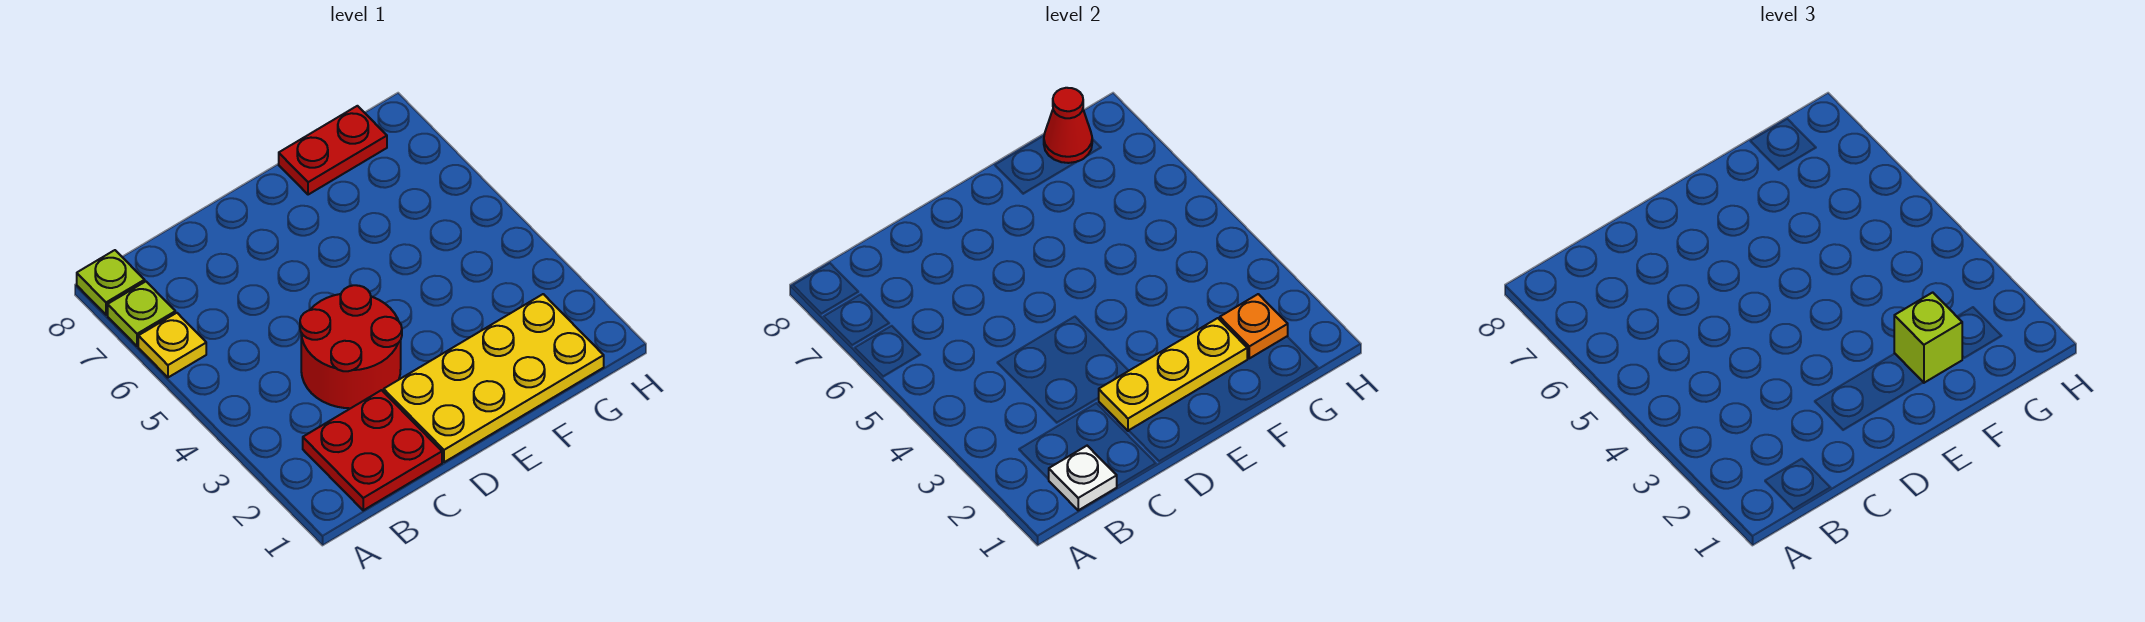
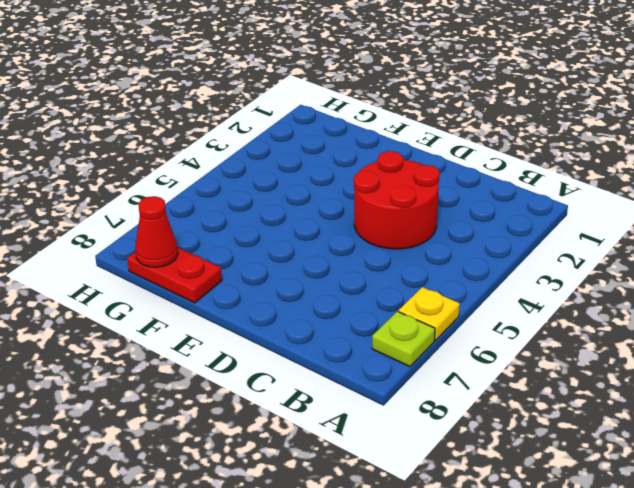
none -> lime 1x1 plate [77,250,145,315]
none -> red 2x2 plate [303,390,442,510]
none -> yellow 2x4 plate [384,294,604,462]

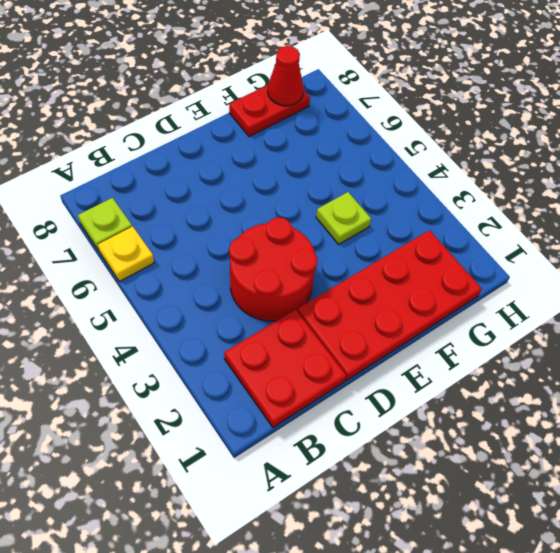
red 2x4 plate [297,230,482,380] -> yellow 2x4 plate [384,294,604,462]
lime 1x1 plate [316,192,371,244] -> lime 1x1 plate moved to [77,250,145,315]
none -> white 1x1 plate [1048,446,1117,510]
none -> yellow 1x3 plate [1099,318,1247,431]
none -> orange 1x1 plate [1220,294,1288,358]

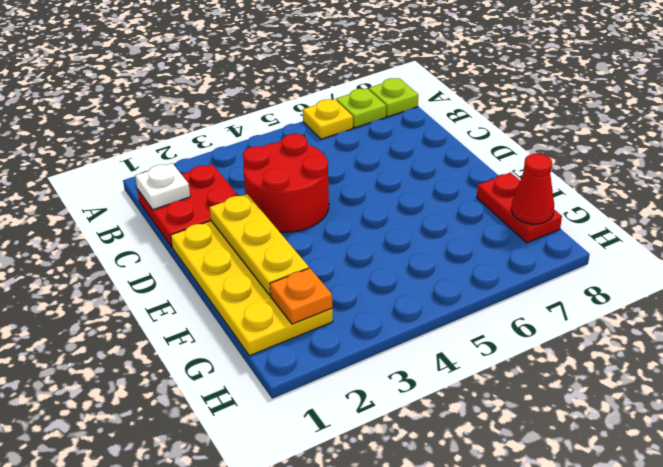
none -> lime 1x1 brick [1894,292,1962,383]

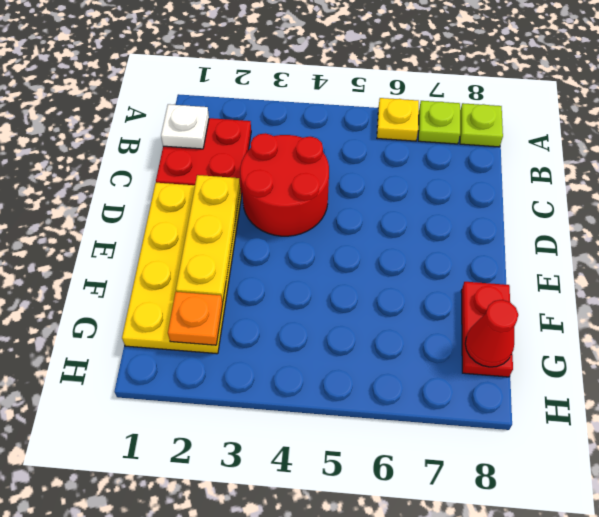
none -> lime 1x1 brick [1894,292,1962,383]

